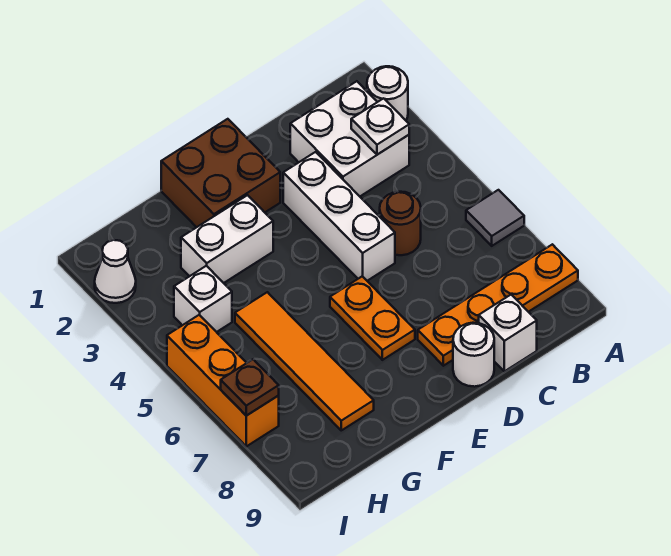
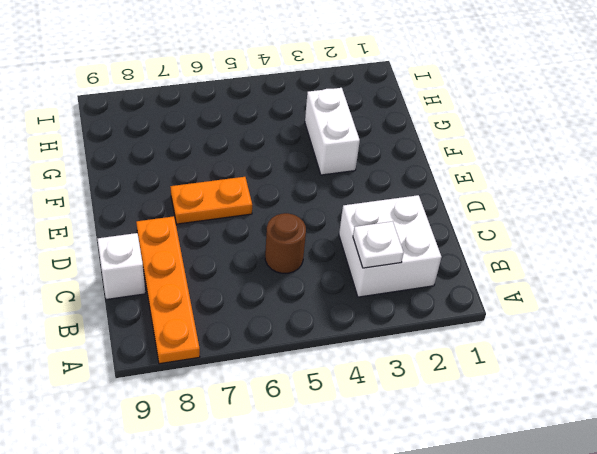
none -> white 1x1 round brick [367,66,408,120]
none -> grey 1x1 tile [466,190,524,246]
none -> white 1x3 brick [283,152,395,281]

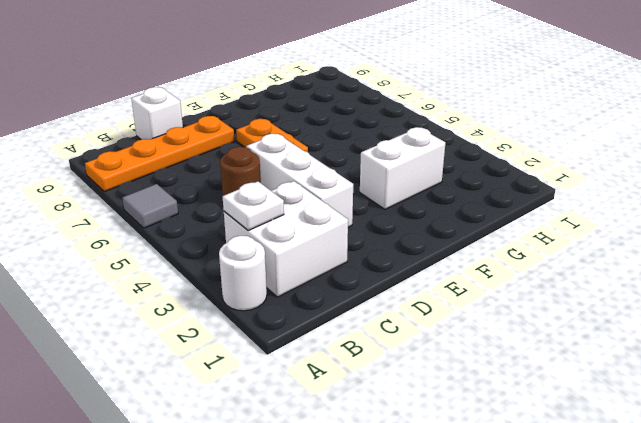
none -> white 1x1 round brick [453,323,494,387]
none -> brown 2x2 brick [161,119,280,227]
none -> orange 1x4 tile [235,292,374,430]

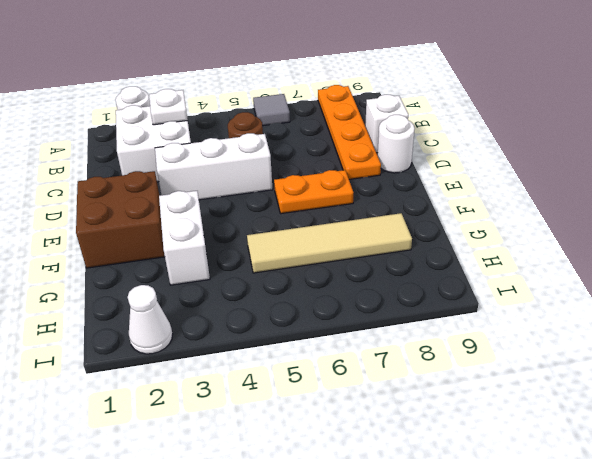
tan 1x4 tile [247,213,412,273] -> orange 1x4 tile [235,292,374,430]
none -> white 1x1 brick [174,266,232,332]
none -> orange 1x3 brick [167,315,279,446]
none -> brown 1x1 plate [221,359,279,416]

